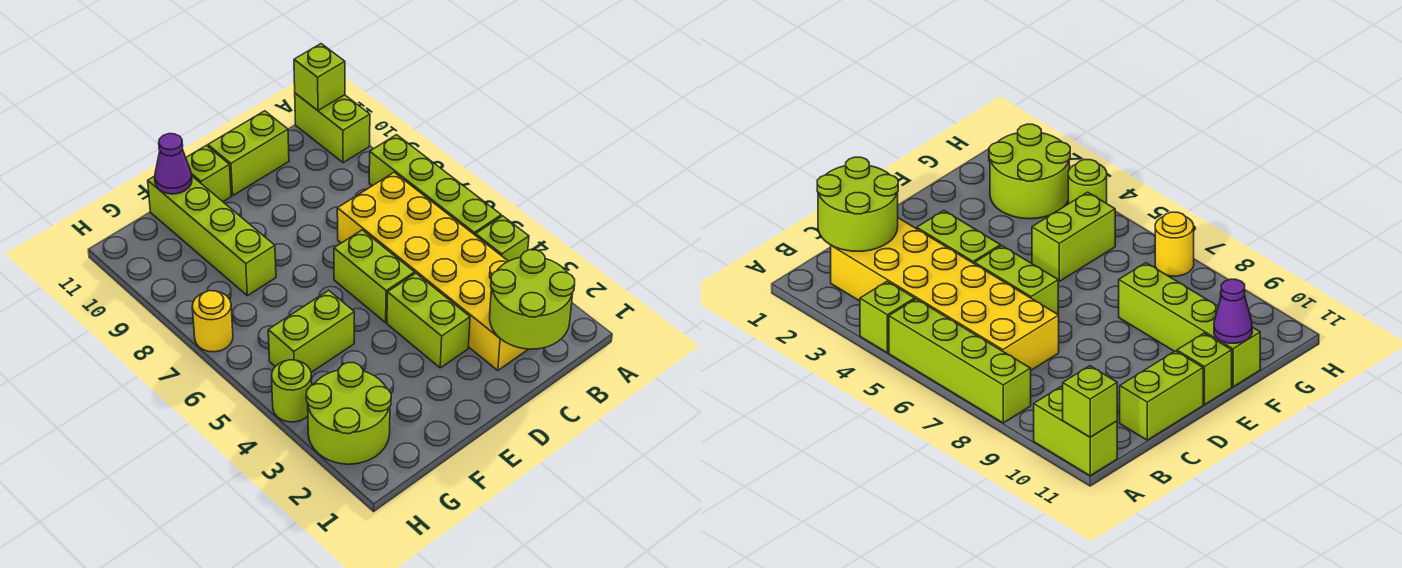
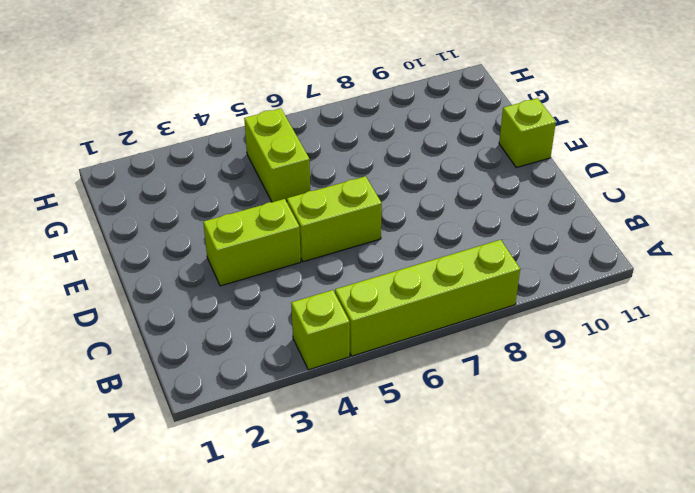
none -> lime 1x2 brick [295,93,370,163]
none -> yellow 2x6 brick [337,173,528,371]
none -> lime 1x2 brick [208,111,289,195]

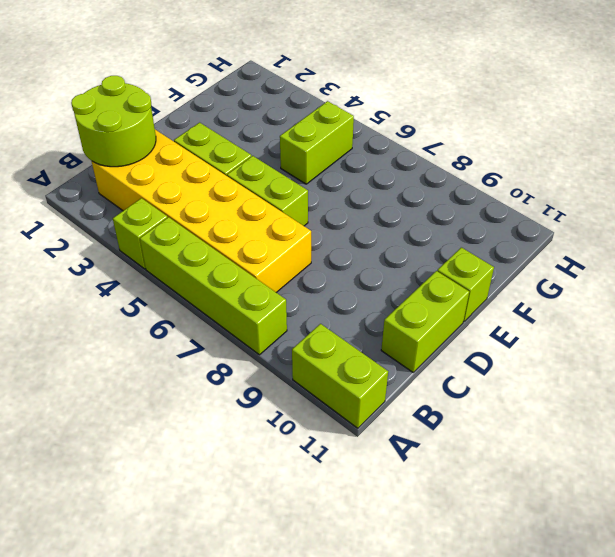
none -> lime 1x4 brick [148,176,276,296]
none -> lime 2x2 round brick [306,363,391,464]
none -> lime 1x1 round brick [272,360,312,422]

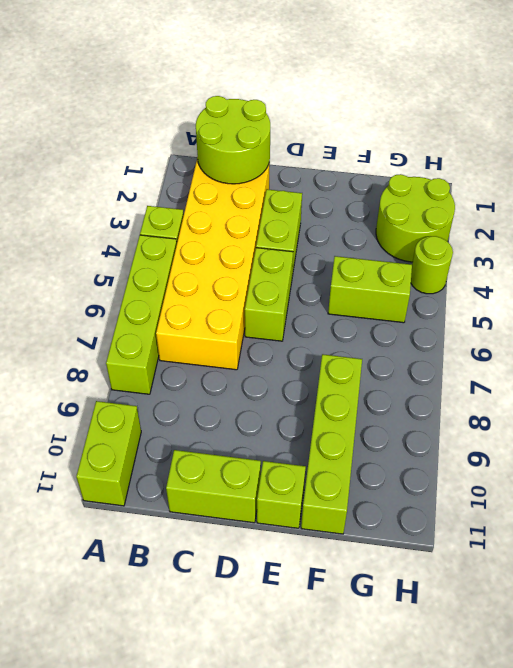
none -> yellow 1x1 round brick [192,291,233,352]
none -> lime 1x1 brick [294,44,345,111]
none -> purple 1x1 cone [155,134,192,194]

